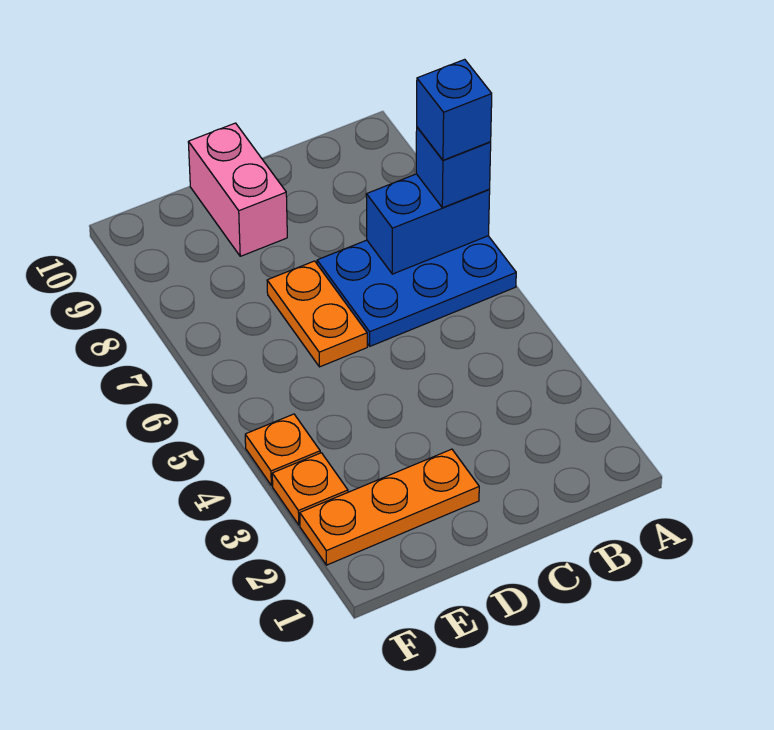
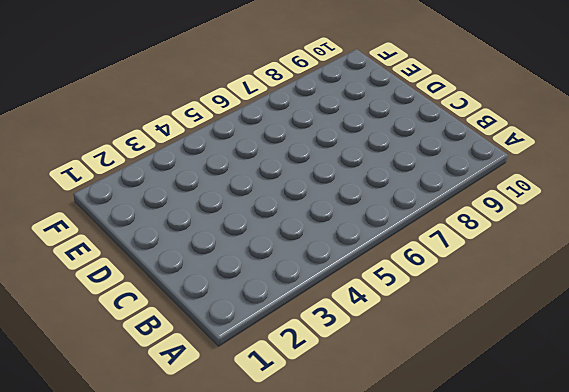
none -> blue 2x3 plate [317,236,516,346]
none -> orange 1x3 plate [300,449,479,565]

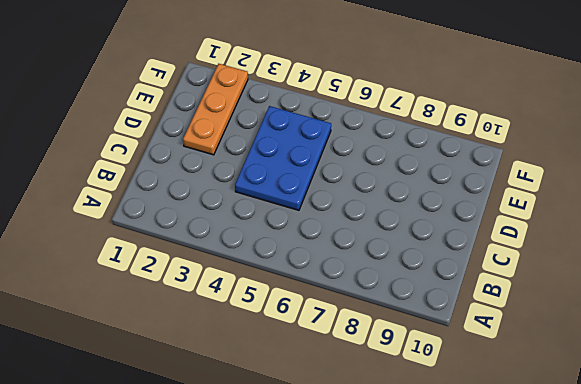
blue 2x3 plate [235,106,331,210] -> blue 2x3 plate moved to [317,236,516,346]
none -> orange 1x2 plate [267,261,367,367]
none -> pink 1x2 brick [188,123,287,256]

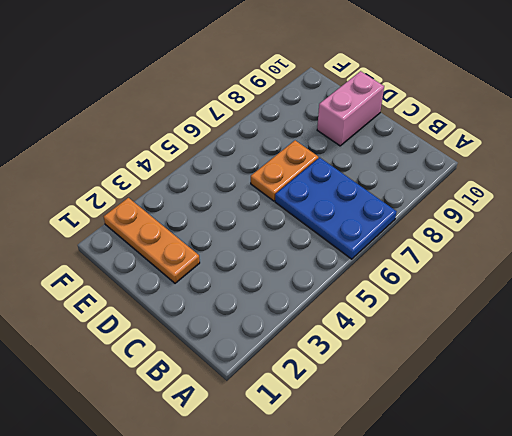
none -> orange 1x1 plate [272,453,348,525]
none -> orange 1x1 plate [245,414,320,486]

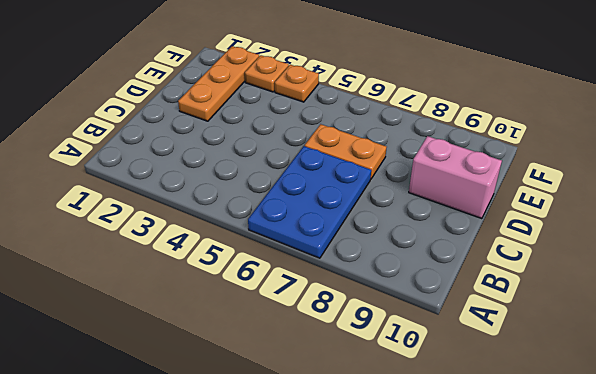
none -> blue 1x2 brick [366,174,490,274]
none -> blue 1x1 brick [416,127,491,208]

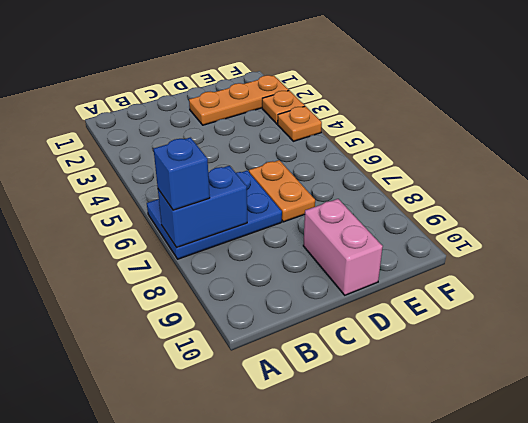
none -> blue 1x1 brick [417,59,492,160]

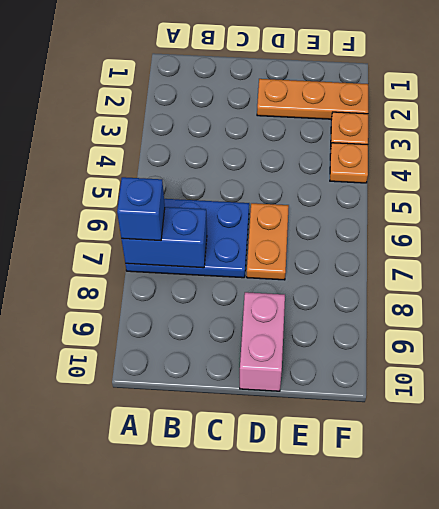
none -> blue 1x1 brick [417,59,492,160]

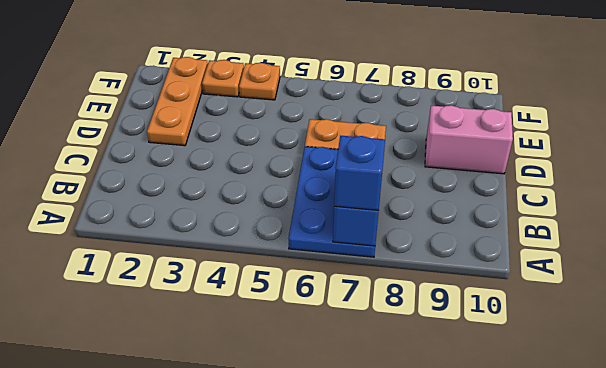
none -> blue 1x1 brick [417,59,492,160]

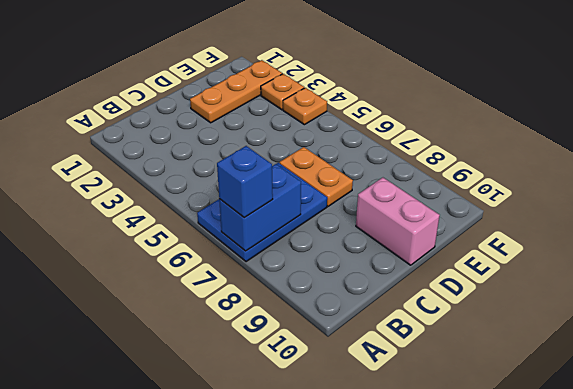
none -> blue 1x1 brick [417,59,492,160]

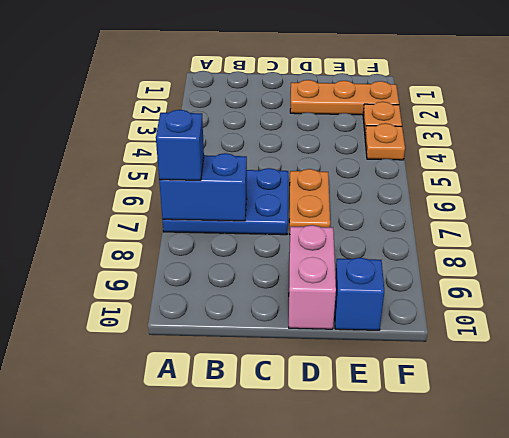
blue 1x1 brick [334,258,384,330] -> blue 1x1 brick moved to [417,59,492,160]

